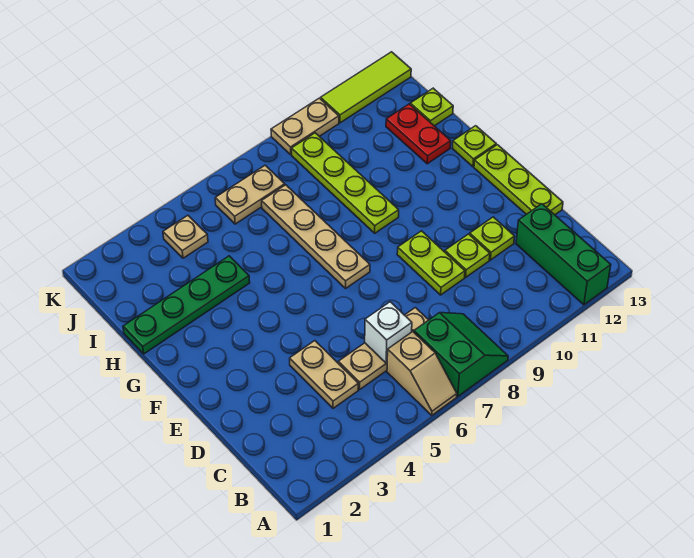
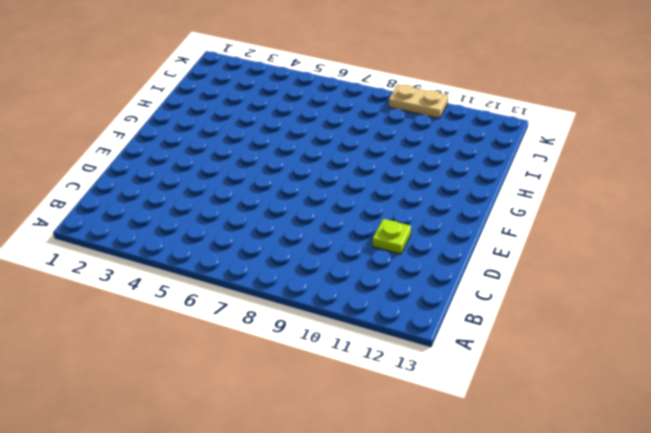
none -> tan 1x2 slope [387,332,457,415]
none -> green 2x2 slope [414,313,508,396]
none -> green 1x3 brick [516,204,611,305]

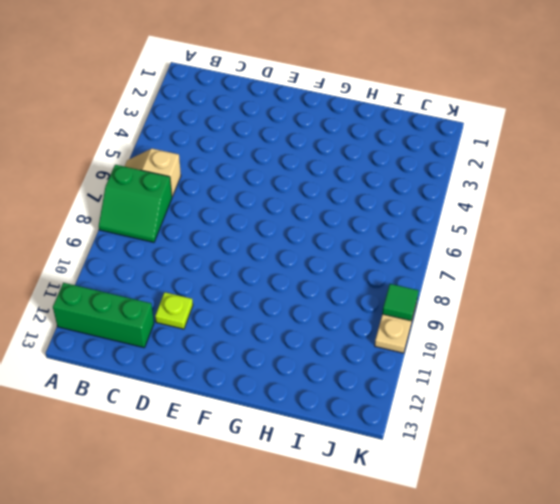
green 1x1 tile [382,284,419,321] -> none
none -> tan 1x2 plate [290,341,358,408]
none -> tan 1x3 plate [338,308,428,389]
none -> lime 1x2 plate [397,231,465,295]

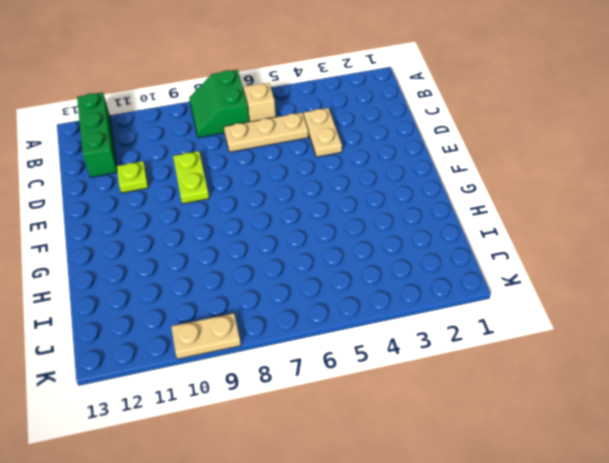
none -> lime 1x1 plate [445,234,490,277]
none -> lime 1x3 plate [474,145,563,215]
none -> tan 1x4 plate [262,185,370,288]

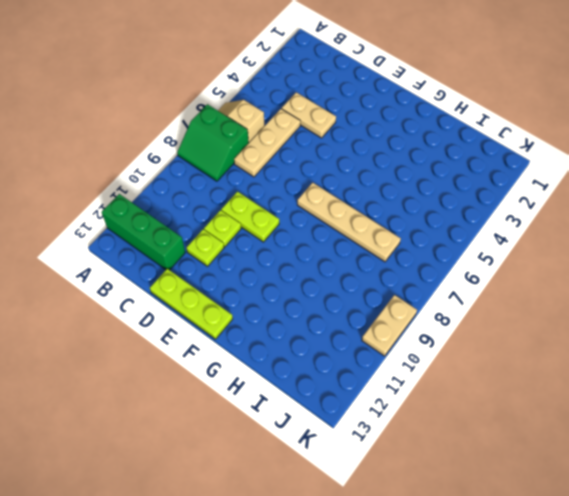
none -> lime 1x4 plate [292,133,399,233]
none -> lime 1x1 plate [452,126,496,167]
none -> green 1x4 plate [123,256,250,354]

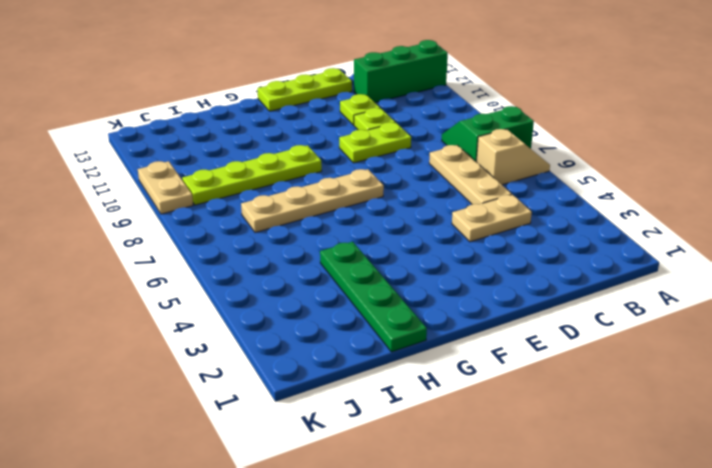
none -> lime 1x1 plate [452,126,496,167]
none -> red 1x2 plate [386,104,451,164]
none -> lime 1x1 plate [410,88,453,126]

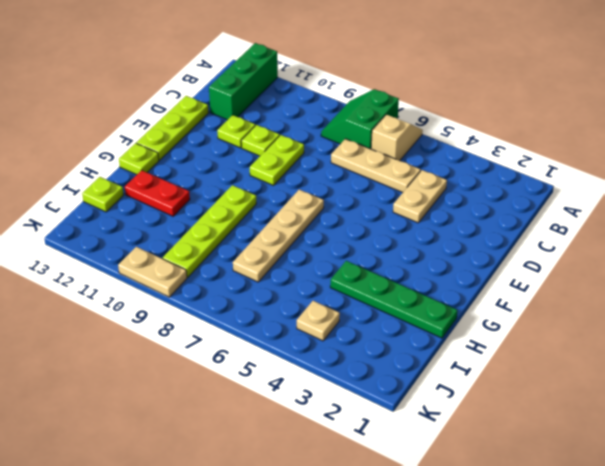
red 1x2 plate [125,170,190,216] -> red 1x2 plate turned to [386,104,451,164]
none -> tan 1x2 plate [215,165,285,224]
none -> lime 1x3 tile [321,52,411,123]
none -> white 1x1 brick [365,302,412,363]

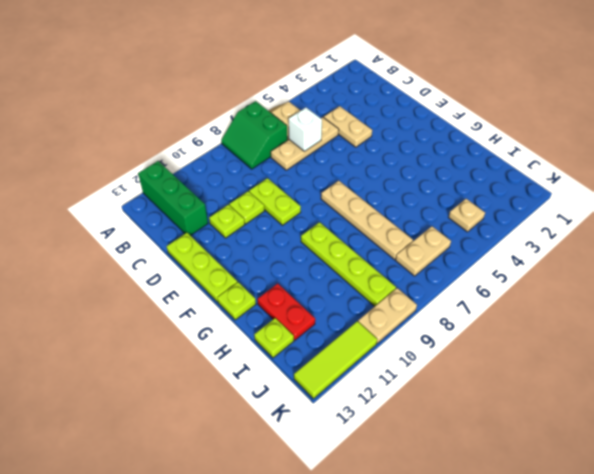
none -> green 1x4 plate [123,256,250,354]

